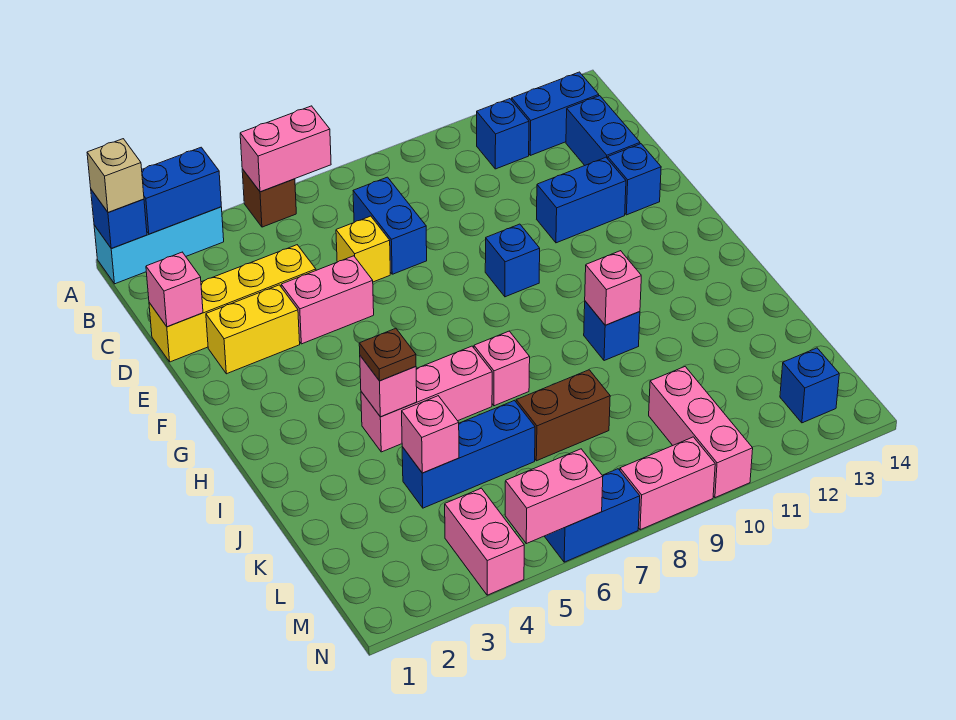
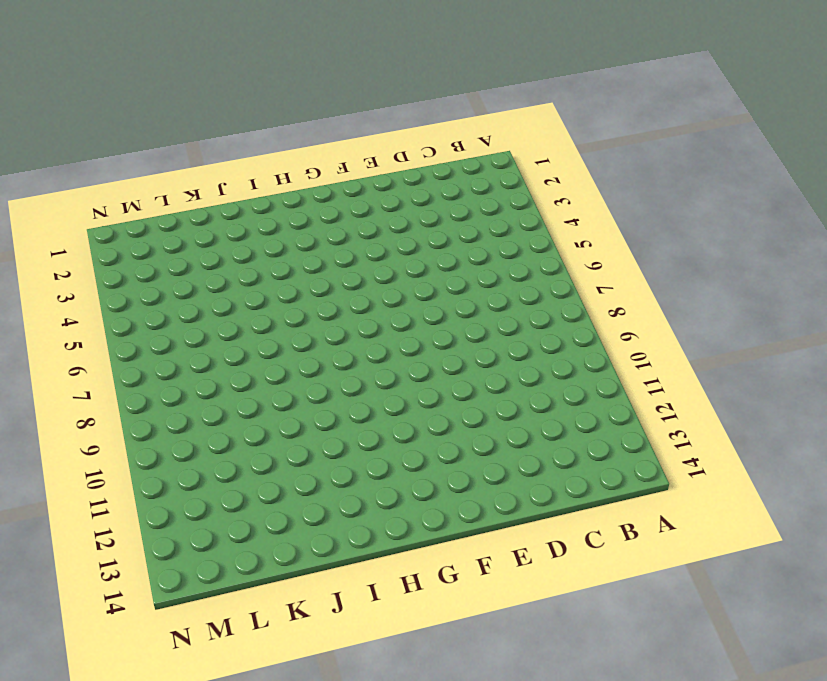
none -> cyan 1x3 brick [94,207,224,284]
none -> brown 1x1 brick [242,169,296,227]
none -> blue 1x1 brick [477,99,529,169]
none -> blue 1x2 brick [512,72,599,155]

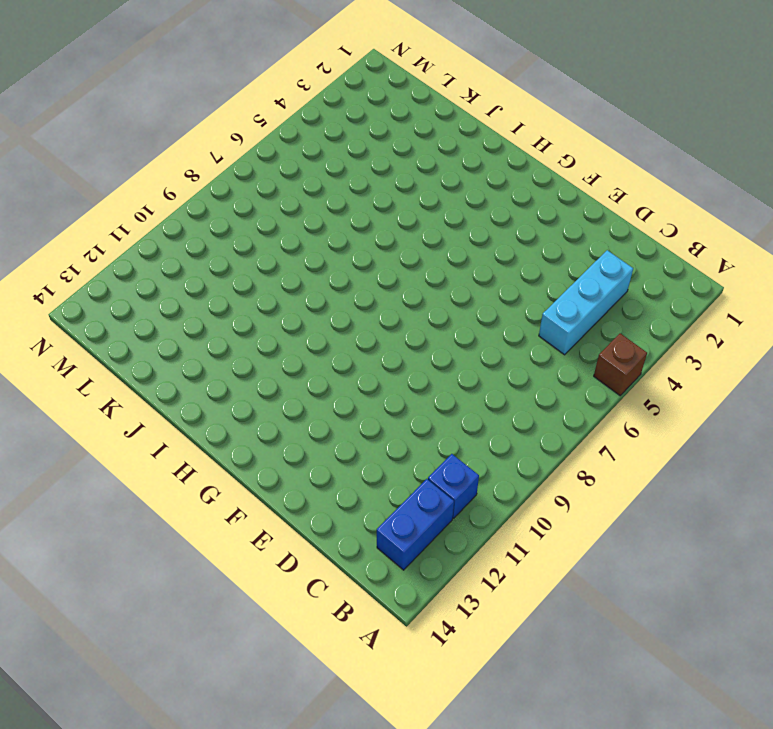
cyan 1x3 brick [539,250,633,355] -> cyan 1x3 brick moved to [94,207,224,284]
none -> blue 1x2 brick [353,177,427,274]
none -> blue 1x2 brick [566,96,640,165]
none -> yellow 1x4 brick [149,245,316,362]
none -> yellow 1x1 brick [336,216,390,282]

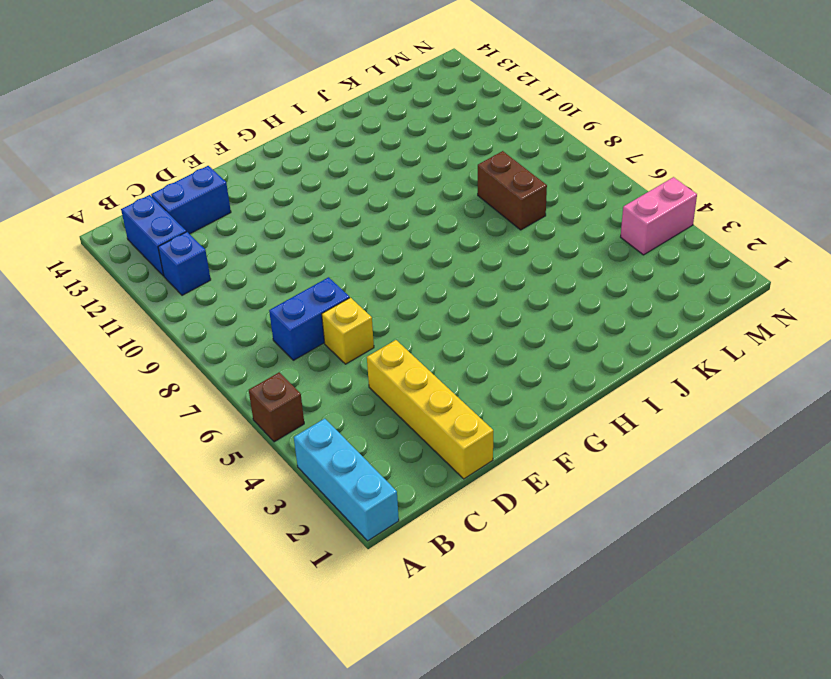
none -> yellow 1x2 brick [206,285,300,374]
none -> pink 1x2 brick [281,256,374,344]
none -> blue 1x2 brick [537,157,626,243]
none -> blue 1x1 brick [608,144,661,215]

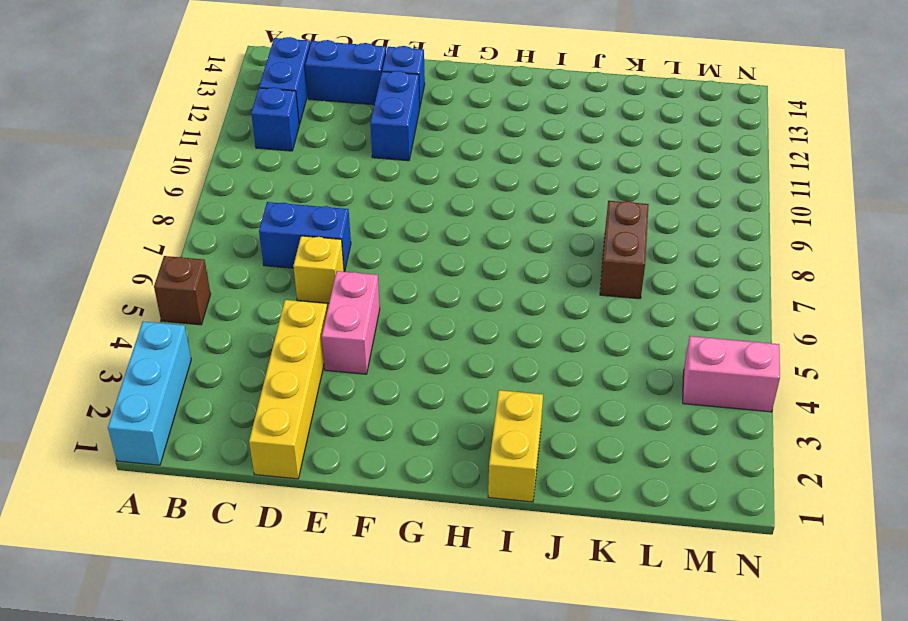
yellow 1x2 brick [488,390,543,502] -> yellow 1x2 brick moved to [206,285,300,374]
none -> blue 1x1 brick [485,224,540,297]
none -> pink 1x3 brick [361,346,492,452]
none -> pink 1x1 brick [474,331,530,406]
none -> blue 1x1 brick [584,301,640,361]

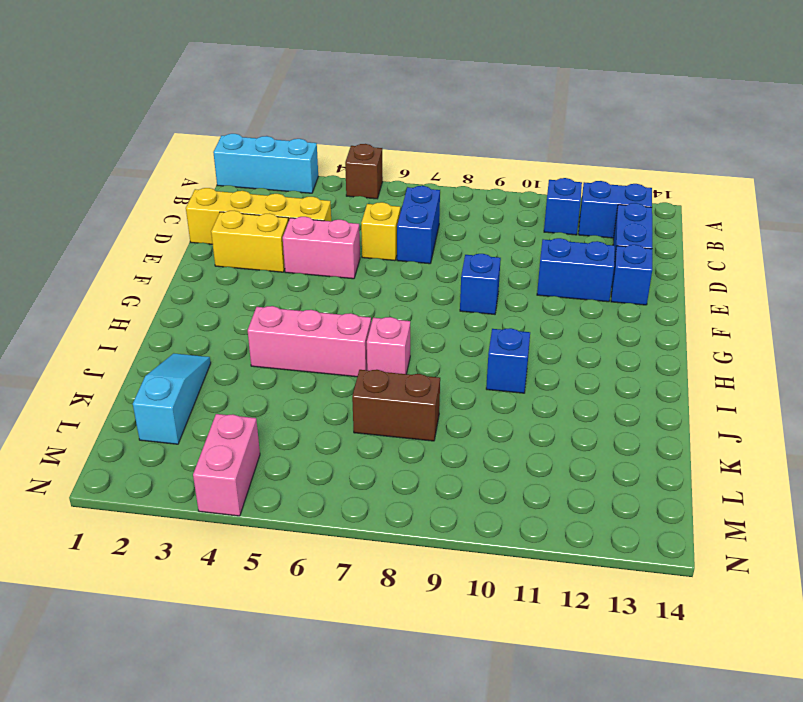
cyan 1x3 slope [133,353,211,444] -> none
none -> blue 1x3 brick [402,400,535,508]
none -> pink 1x3 brick [649,367,753,498]
none -> blue 1x1 brick [780,348,839,423]
none -> blue 1x2 brick [544,469,640,562]

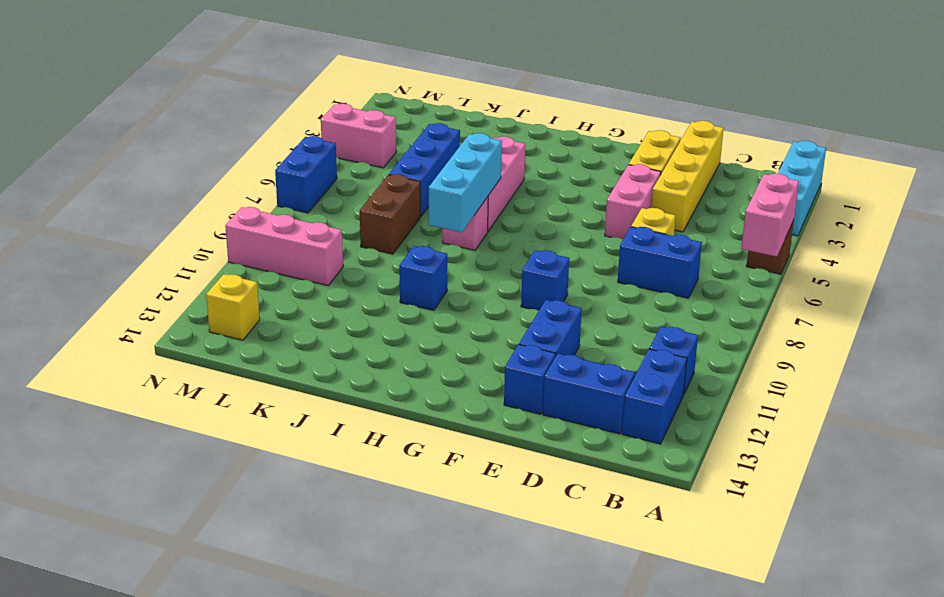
cyan 1x3 brick [429,133,502,232] -> none
yellow 1x1 brick [206,274,260,340] -> blue 1x1 brick [780,348,839,423]
none -> pink 1x2 brick [620,437,715,530]
none -> blue 1x1 brick [91,190,147,249]
none -> blue 1x2 brick [142,147,221,234]
none -> pink 1x1 brick [146,252,203,327]

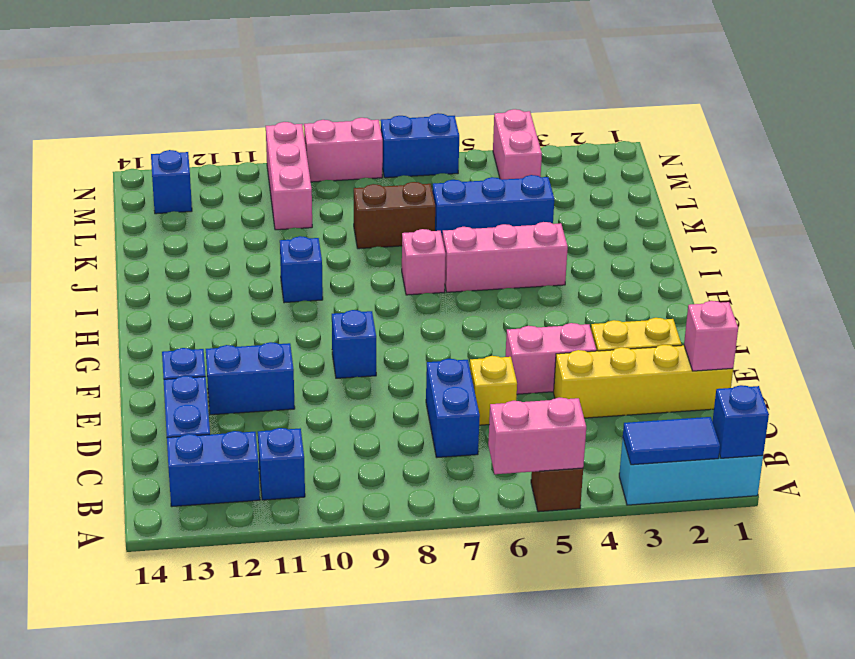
blue 1x2 tile [623,417,720,465] -> blue 1x2 brick [142,147,221,234]
none -> pink 1x1 brick [360,356,417,417]
none -> pink 1x1 brick [585,251,641,325]
none -> pink 1x1 brick [402,396,459,473]
none -> pink 1x2 brick [505,449,603,544]

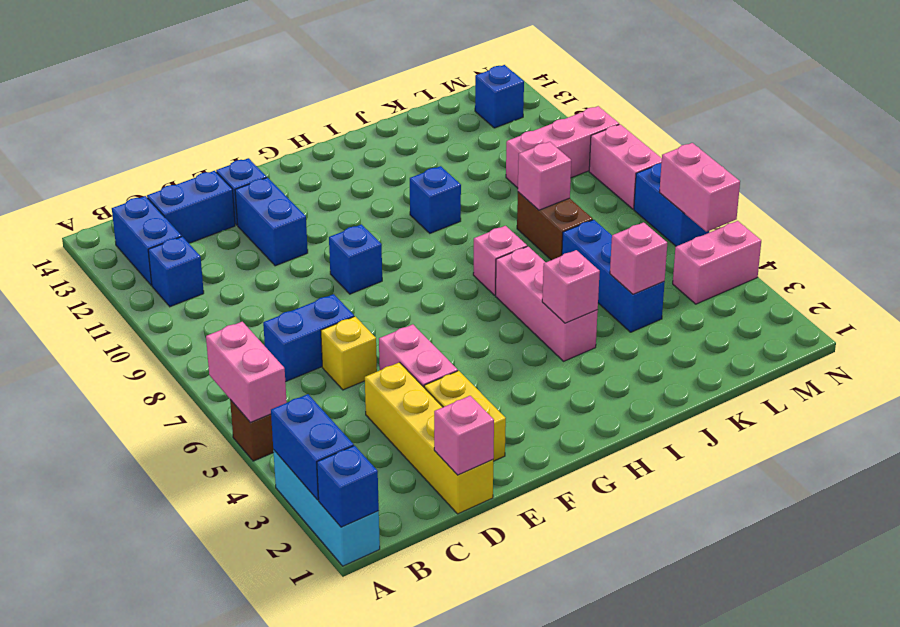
pink 1x1 brick [518,142,571,210] -> pink 1x1 brick moved to [585,251,641,325]
none -> tan 1x1 brick [87,139,144,212]
none -> brown 1x1 plate [359,328,416,381]

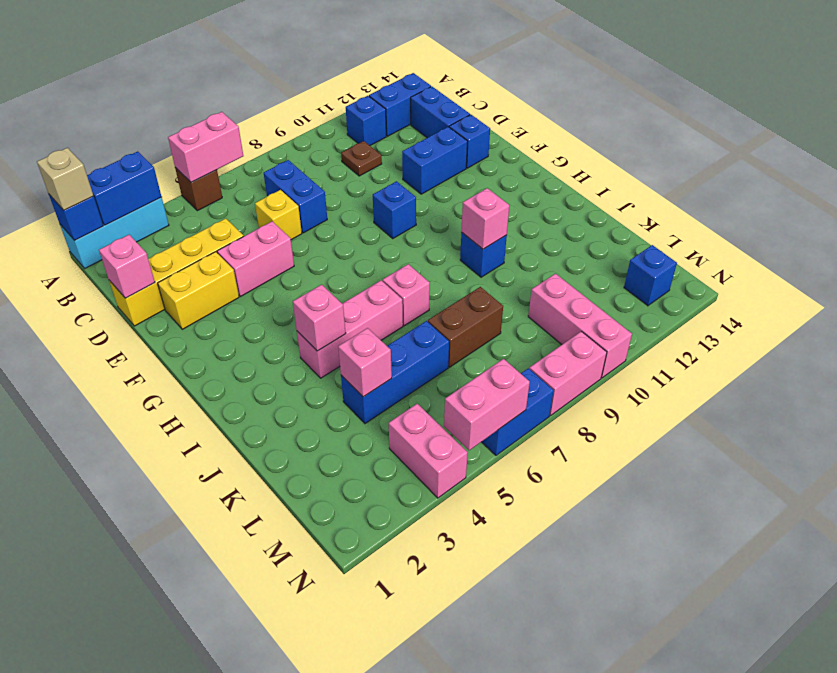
brown 1x1 plate [341,141,382,176] -> brown 1x1 plate moved to [359,328,416,381]

